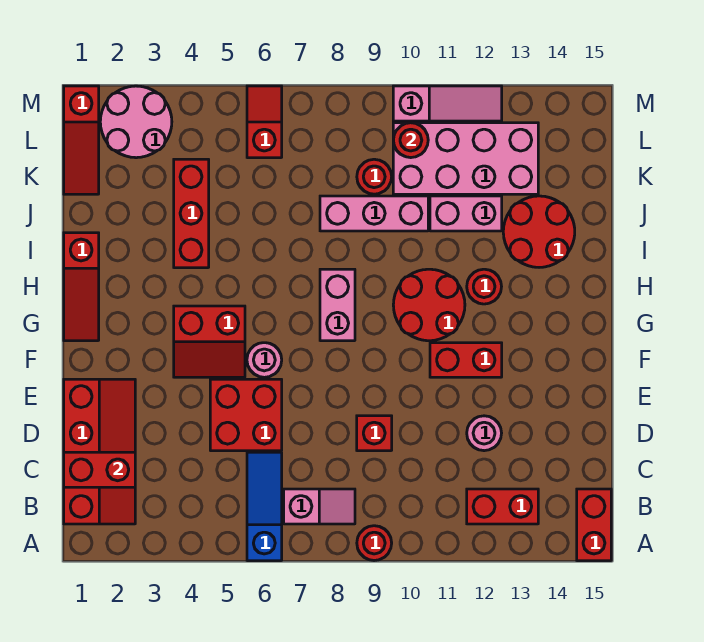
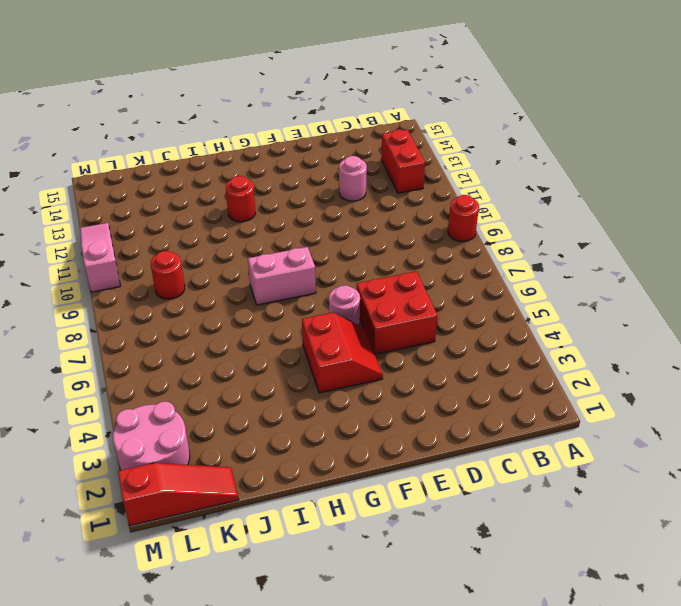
none -> blue 1x3 slope [247,452,282,561]
none -> red 1x2 brick [577,489,611,561]
none -> red 2x4 slope [64,379,135,524]

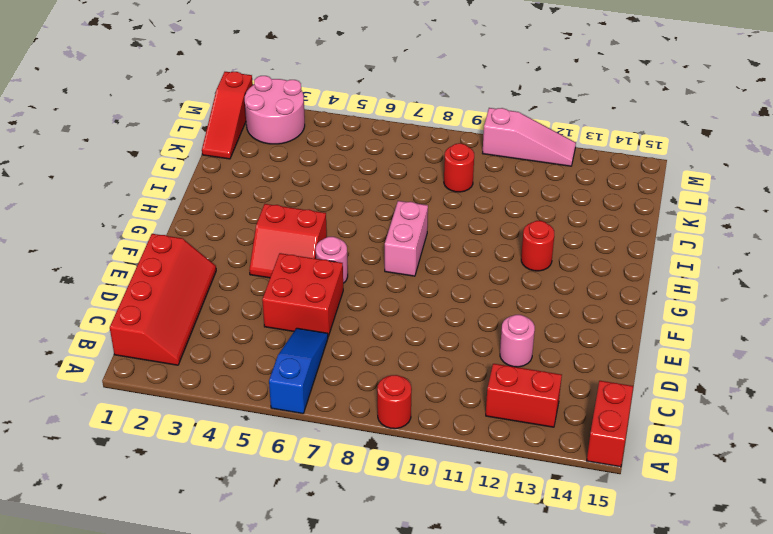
none -> pink 1x2 slope [284,489,355,524]
none -> red 1x1 brick [357,416,392,451]
none -> red 1x2 brick [430,343,502,377]

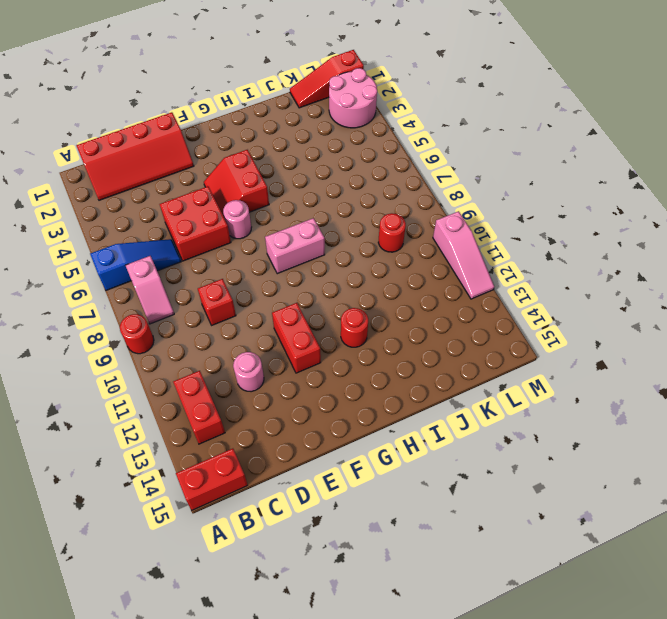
none -> red 1x3 slope [64,233,99,341]
none -> red 2x2 round brick [393,269,465,341]
none -> red 1x3 brick [174,159,209,268]

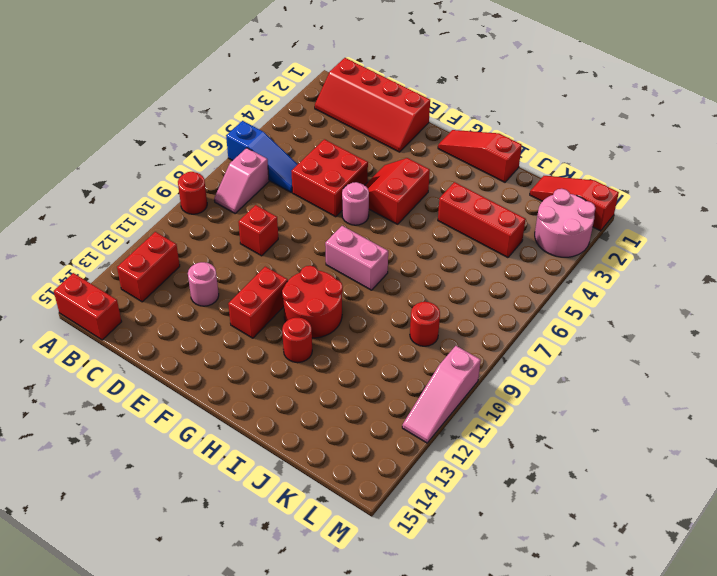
none -> red 2x2 round brick [503,196,575,267]
none -> pink 1x3 brick [320,196,428,231]
none -> pink 1x2 brick [430,196,502,231]

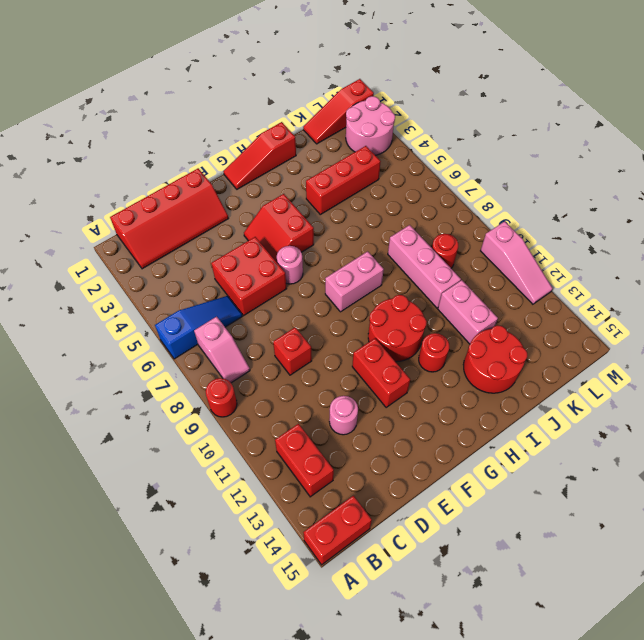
none -> pink 2x4 brick [393,123,538,194]
none -> red 1x2 slope [247,86,282,158]
none -> red 1x2 brick [64,452,135,487]

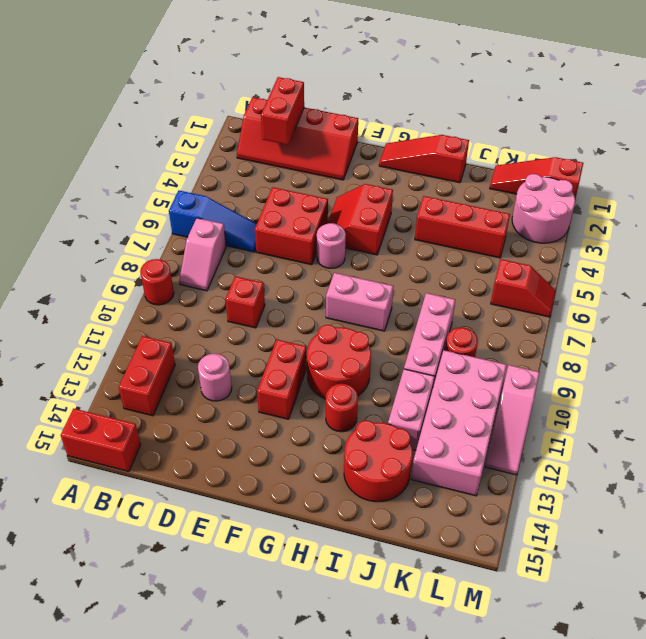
none -> red 1x1 round brick [393,123,428,158]

